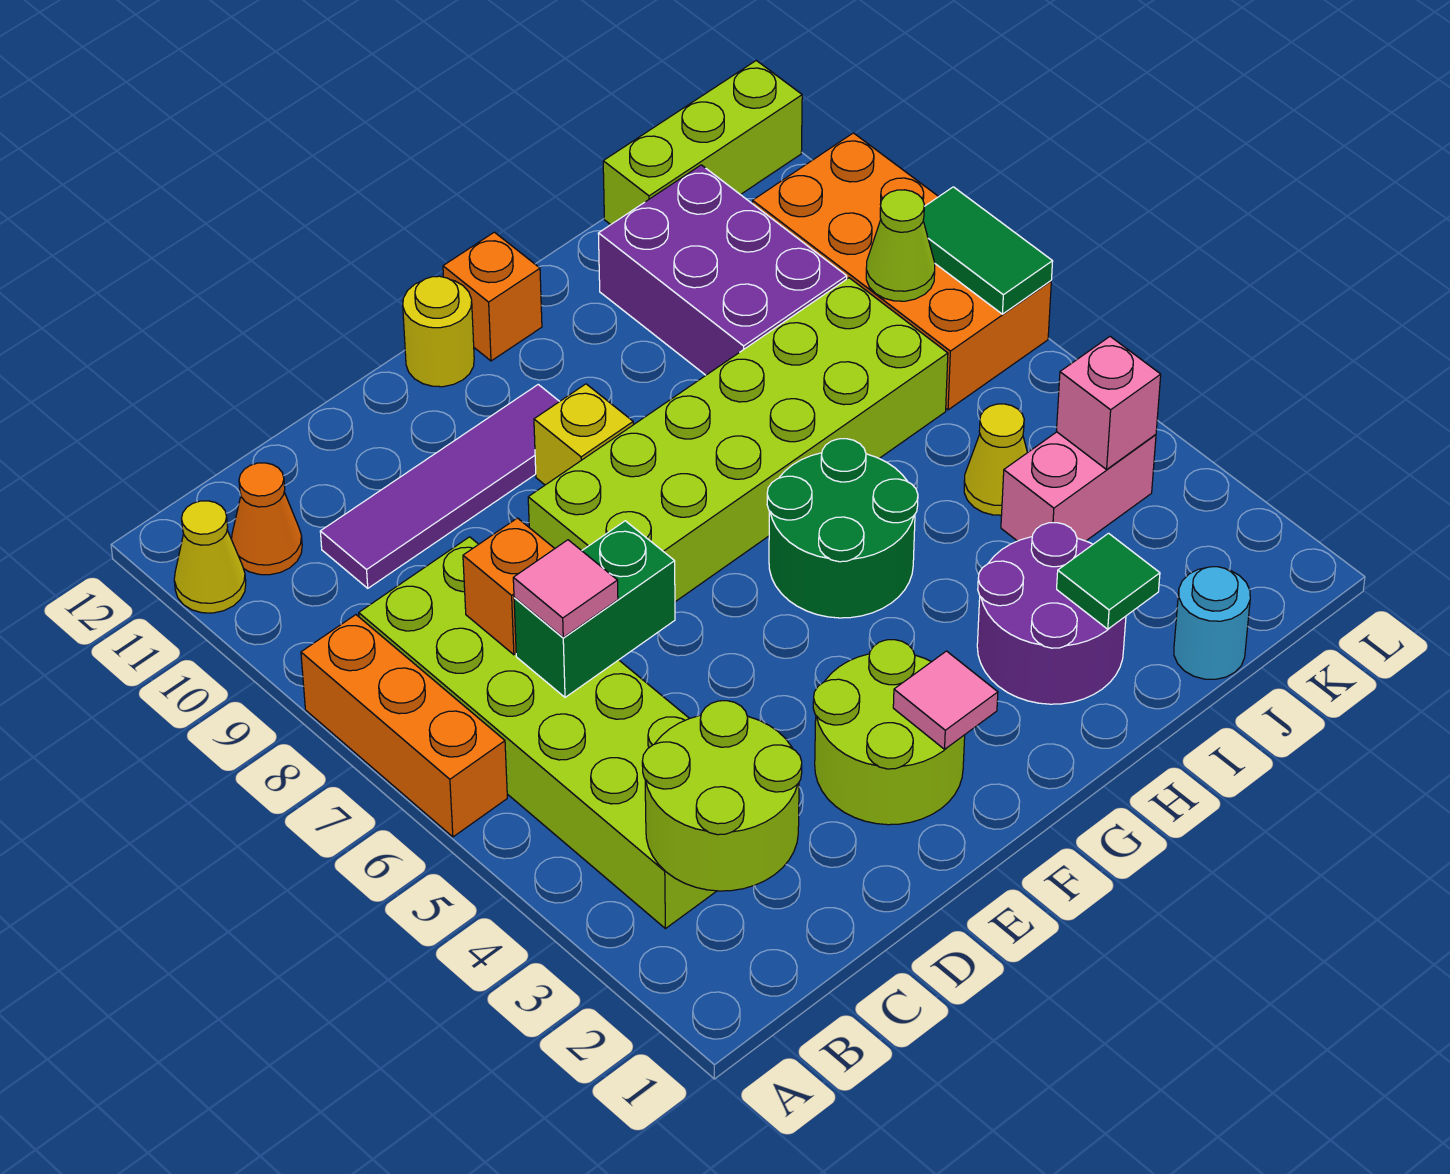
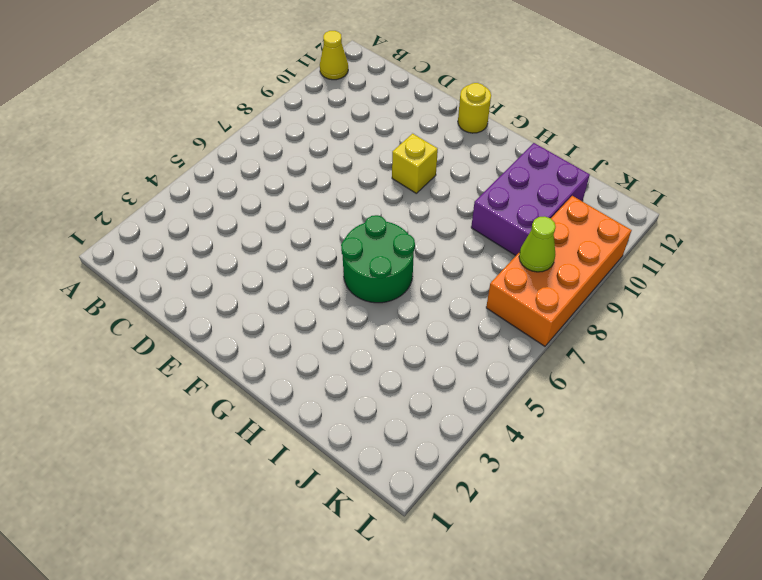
none -> orange 1x3 brick [301,615,507,837]
none -> lime 2x6 brick [359,537,716,929]
none -> orange 1x1 cone [232,463,302,575]

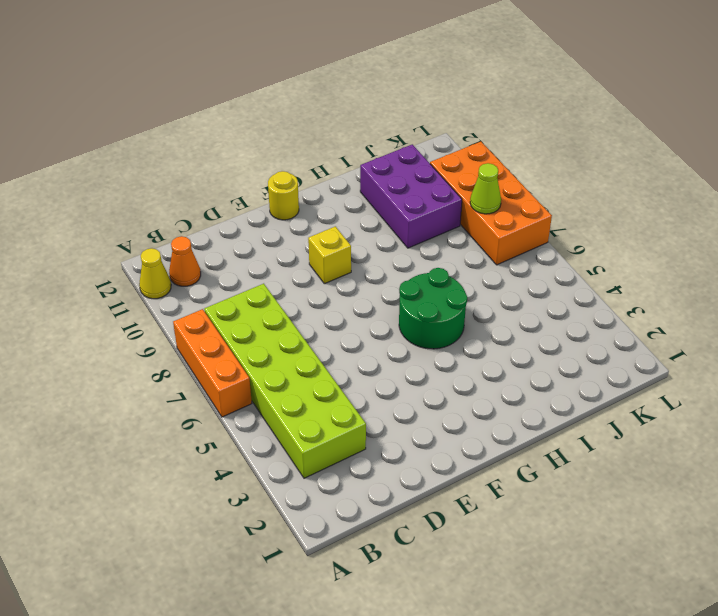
none -> purple 1x4 tile [320,385,560,588]
none -> lime 2x2 round brick [813,640,965,825]
none -> lime 2x6 brick [528,278,948,602]

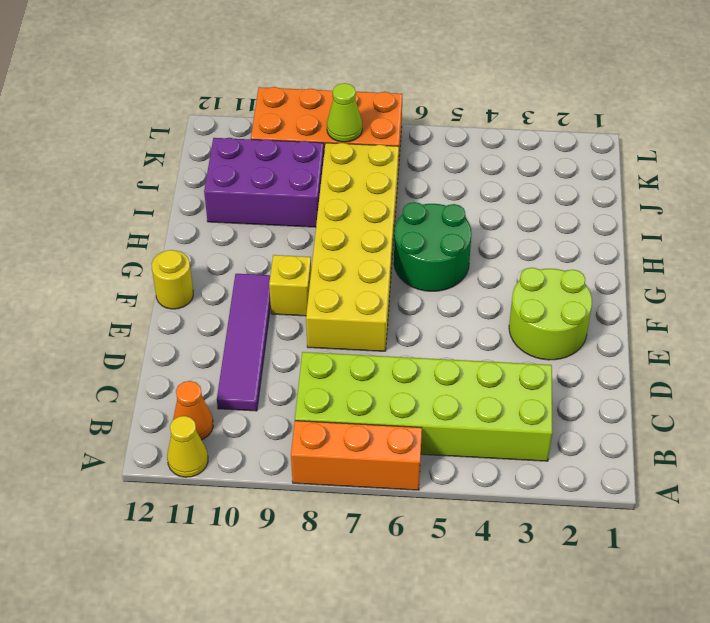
yellow 2x6 brick [306,143,399,351] -> lime 2x6 brick [528,278,948,602]
none -> orange 1x1 brick [443,232,542,361]
none -> purple 2x2 round brick [977,523,1126,704]
none -> cyan 1x1 round brick [1174,567,1250,679]

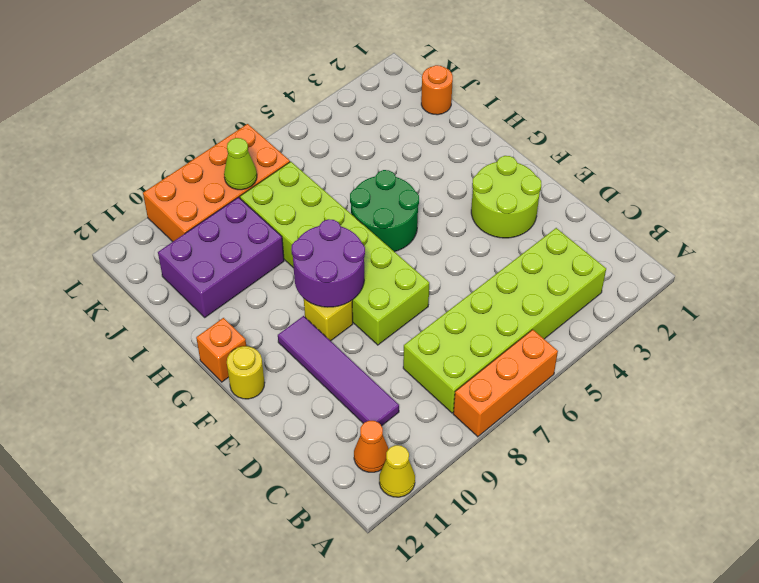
purple 2x2 round brick [291,219,365,307] -> purple 2x2 round brick moved to [977,523,1126,704]
orange 1x1 round brick [421,65,453,115] -> cyan 1x1 round brick [1174,567,1250,679]
none -> pink 1x2 brick [1001,432,1156,541]
none -> yellow 1x1 cone [964,404,1027,515]
none -> lime 1x3 brick [603,61,802,225]

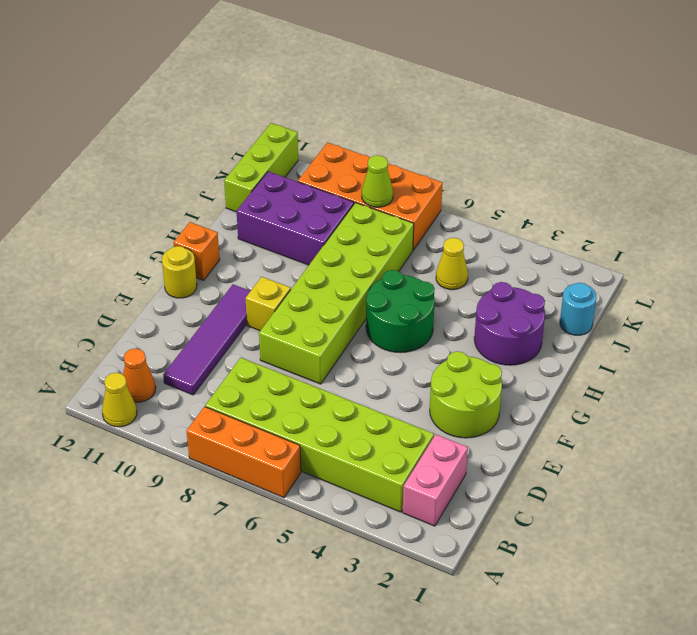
pink 1x2 brick [403,434,468,526] -> pink 1x2 brick moved to [1001,432,1156,541]
none -> lime 2x2 round brick [642,701,802,891]
none -> green 1x2 brick [514,521,675,697]
none -> orange 1x1 brick [463,518,555,655]

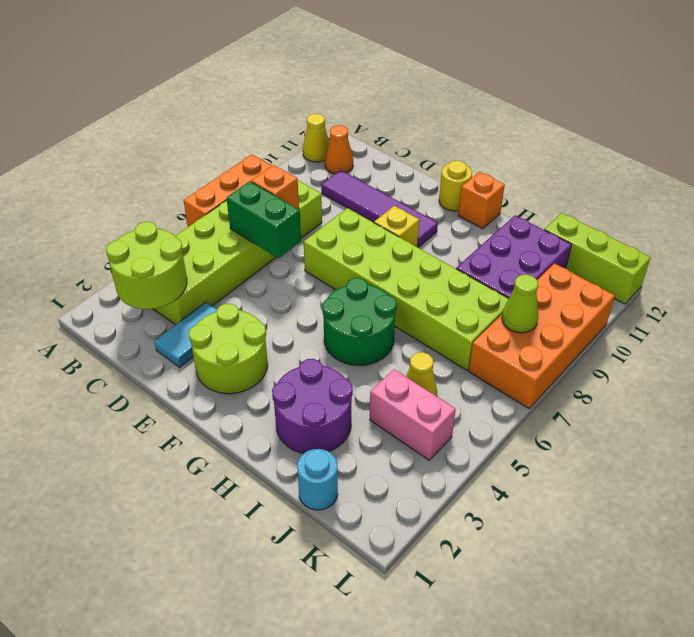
cyan 1x2 tile [154,302,217,367] -> none
none -> pink 1x1 tile [893,651,998,749]
none -> green 1x1 tile [1057,533,1160,629]
none -> pink 1x1 brick [1057,337,1161,469]

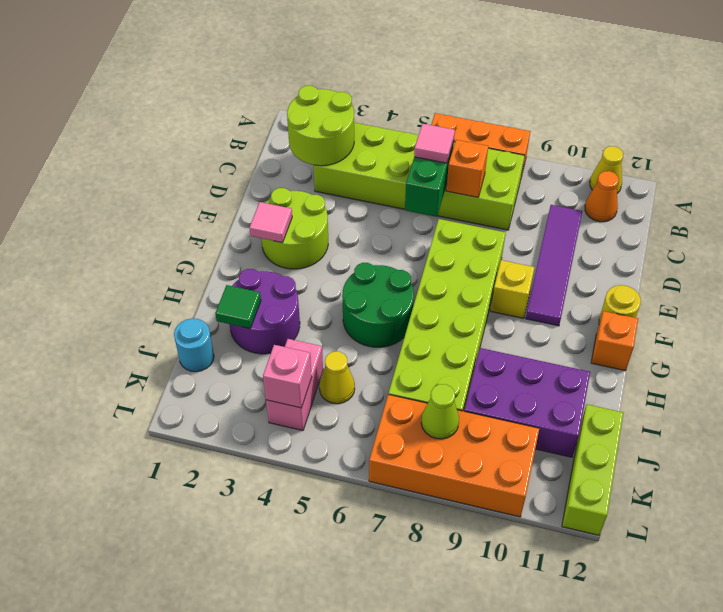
none -> green 1x2 tile [923,187,1053,314]

